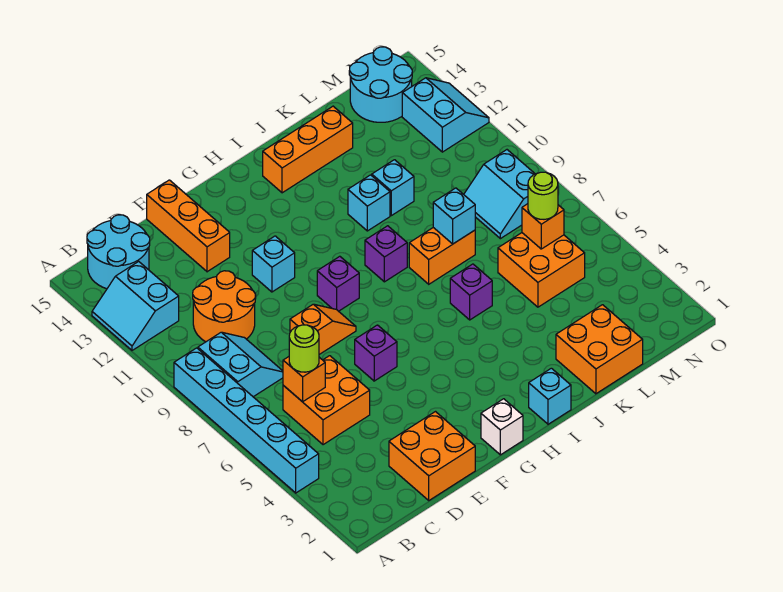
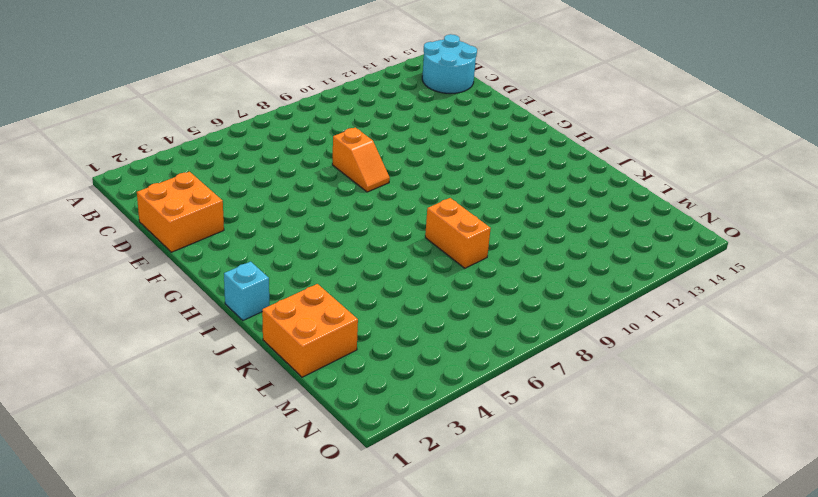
none -> cyan 1x6 brick [174,348,319,493]
none -> cyan 2x2 slope [92,261,179,350]
none -> cyan 2x2 slope [198,332,283,397]
none -> orange 2x2 brick [283,356,370,445]

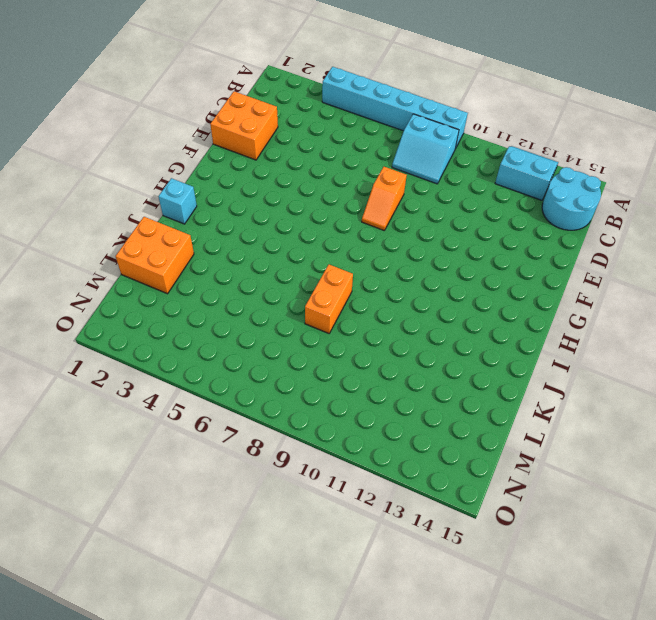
none -> orange 2x2 brick [283,356,370,445]
none -> orange 2x2 round brick [193,271,256,342]
none -> orange 1x3 brick [147,180,230,272]
none -> purple 1x1 brick [355,325,397,381]

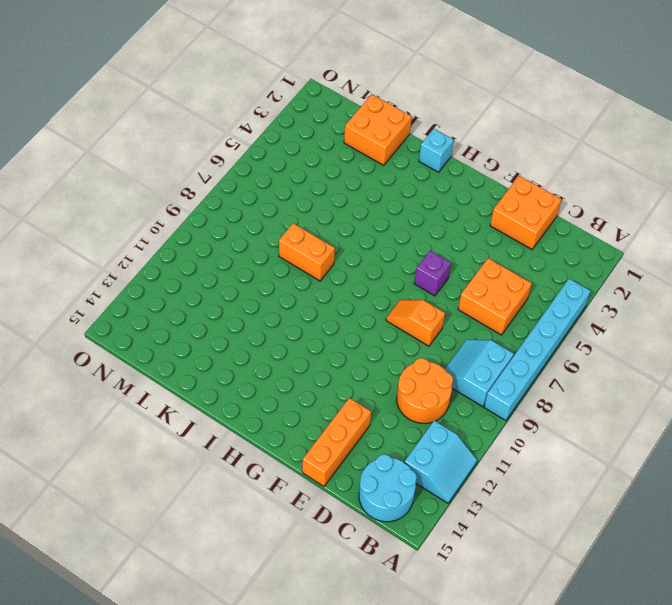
none -> cyan 1x1 brick [252,236,295,292]
none -> white 1x1 brick [481,399,523,455]
none -> purple 1x1 brick [317,256,359,311]
none -> purple 1x1 brick [365,226,407,282]

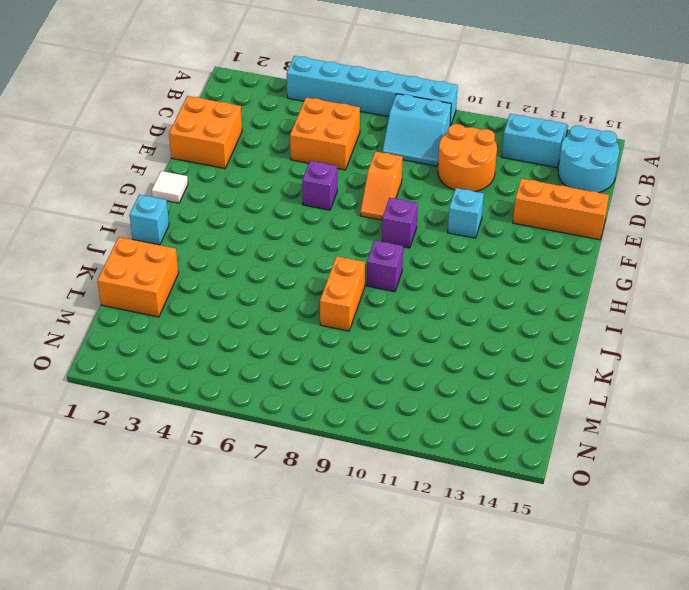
white 1x1 tile [152,171,188,203] -> white 1x1 brick [481,399,523,455]
none -> orange 1x3 brick [263,106,353,193]
none -> purple 1x1 brick [450,264,492,320]
none -> cyan 1x1 brick [348,175,390,231]
none -> cyan 1x1 brick [372,160,414,216]

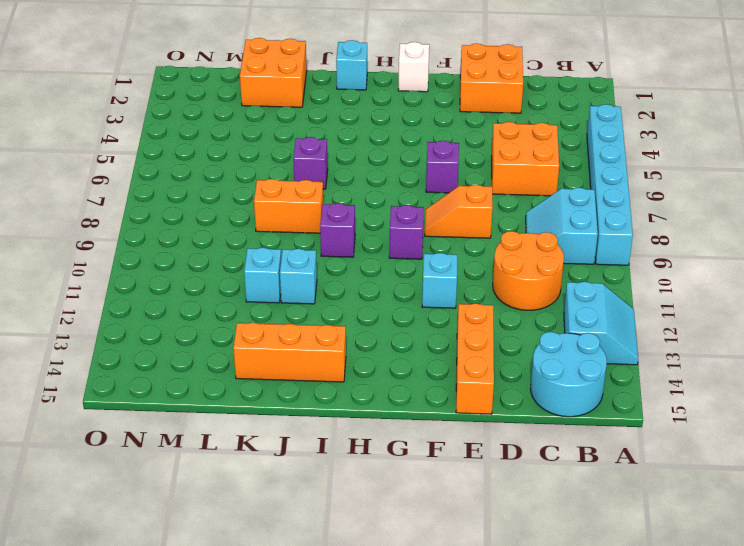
none -> orange 2x2 brick [498,233,585,307]
none -> cyan 2x2 slope [464,150,535,239]
none -> cyan 2x2 round brick [349,47,412,122]
none -> cyan 2x2 slope [402,78,489,152]

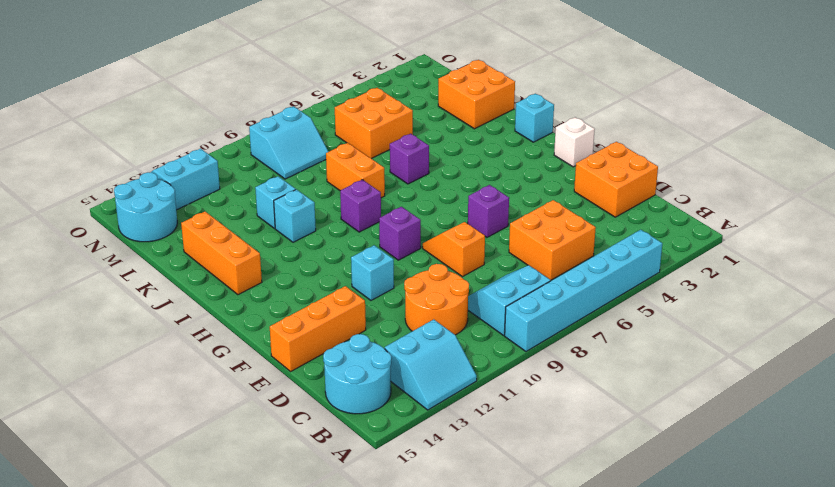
none -> orange 1x1 brick [283,357,325,402]
none -> cyan 1x1 brick [433,188,475,244]
none -> orange 1x1 brick [522,204,564,249]
none -> lime 1x1 round brick [289,325,319,372]

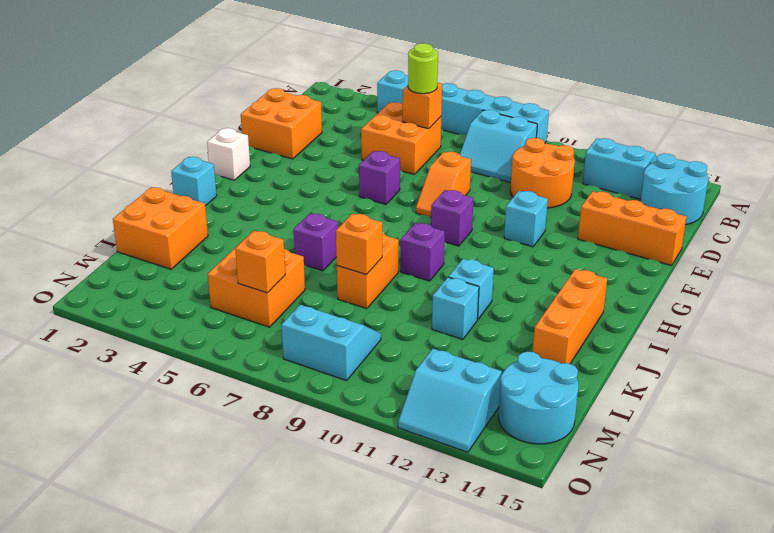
orange 1x1 brick [336,214,382,275] -> cyan 1x1 brick [433,188,475,244]
none -> lime 1x1 round brick [528,172,558,219]

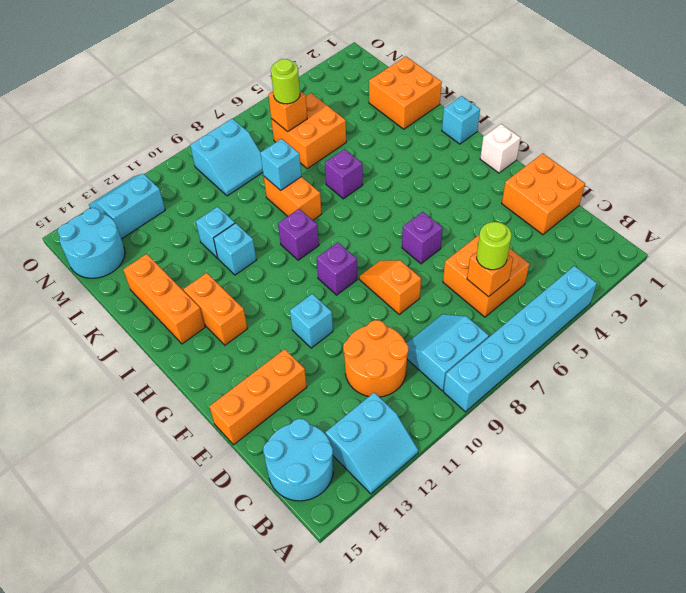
orange 1x2 brick [184,273,248,345] -> none

